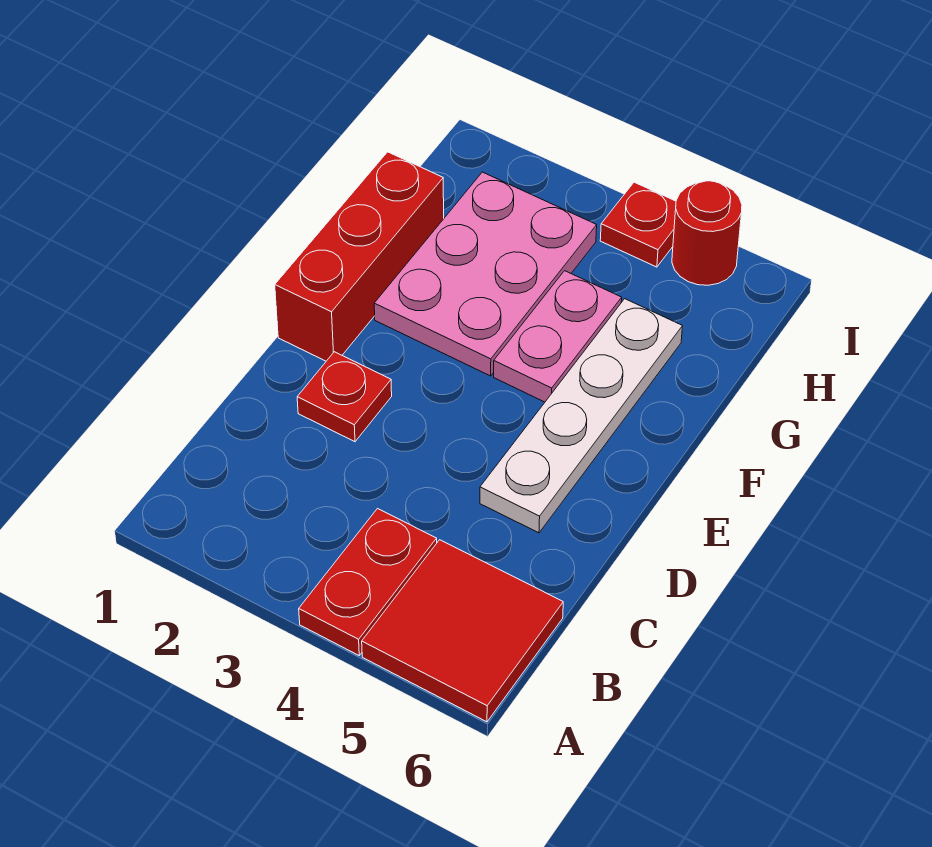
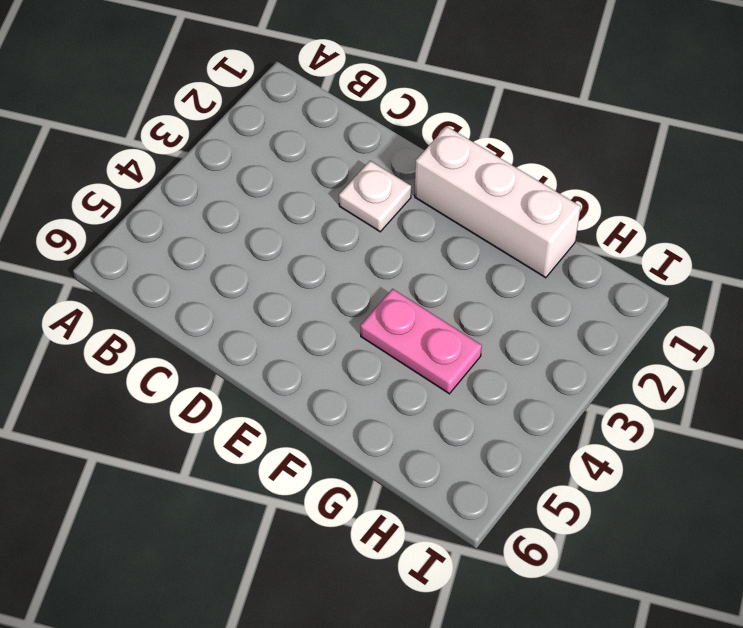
white 1x1 plate [339,161,411,232] -> red 1x1 plate [297,352,392,442]
white 1x3 brick [415,126,581,278] -> red 1x3 brick [275,152,444,361]
none -> red 1x2 plate [299,509,437,655]
none -> red 2x2 tile [362,540,563,722]

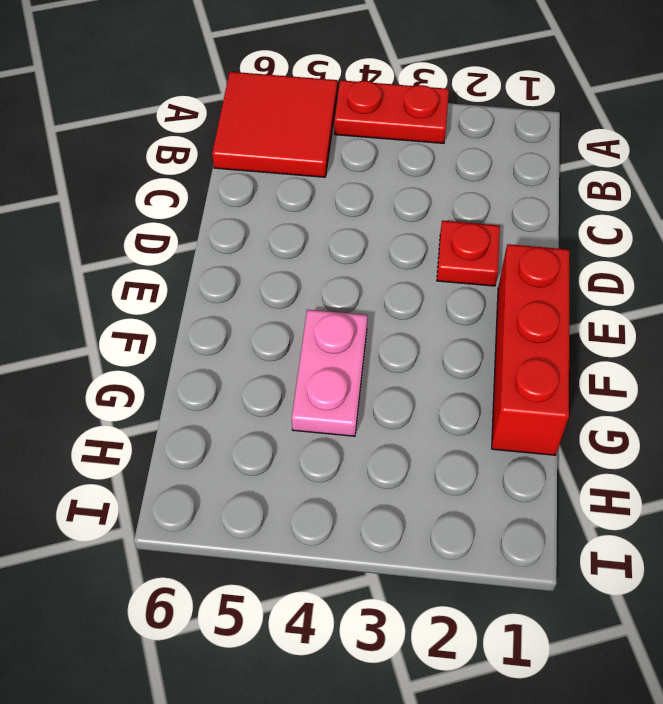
red 1x2 plate [334,80,449,143] -> red 1x2 plate turned to [299,509,437,655]
none -> white 1x4 plate [480,299,682,533]
none -> pink 2x3 plate [374,172,597,376]

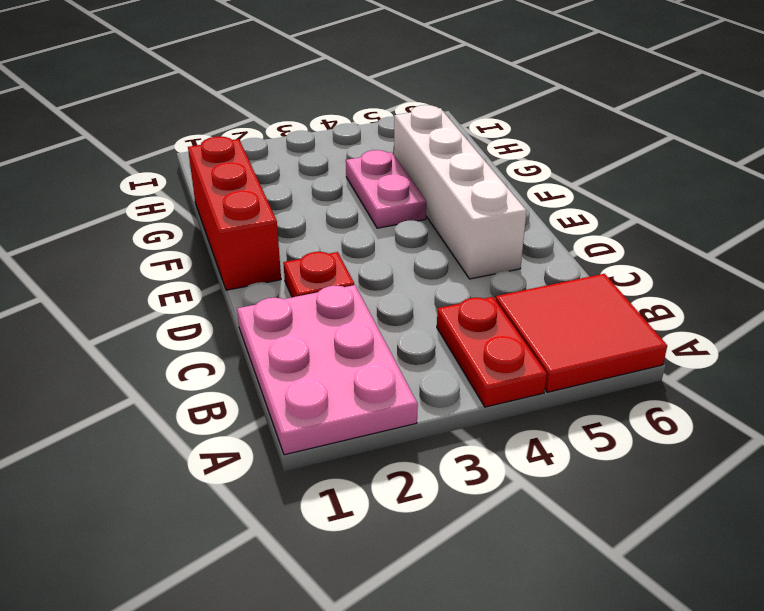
pink 2x3 plate [237,285,418,455] -> pink 2x3 plate moved to [374,172,597,376]
white 1x4 brick [394,105,527,279] -> white 1x4 plate [480,299,682,533]
none -> red 1x1 plate [600,182,676,267]
none -> red 1x1 round brick [672,181,742,285]

